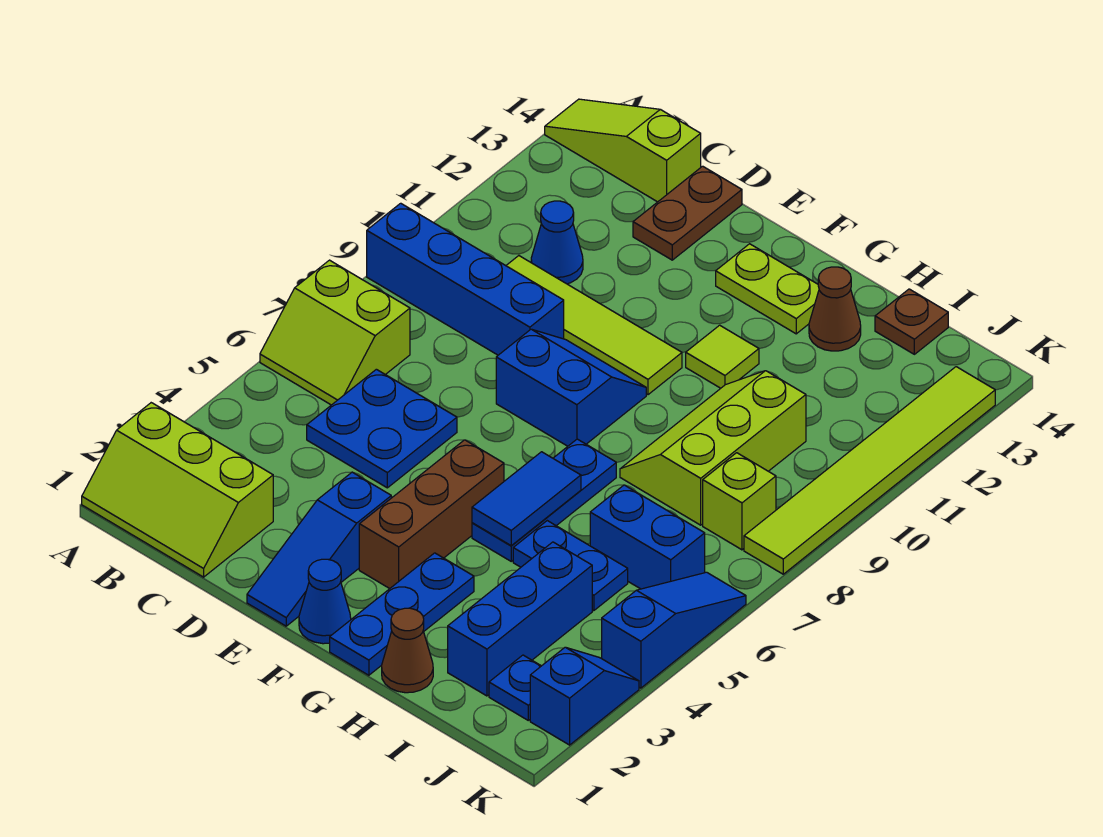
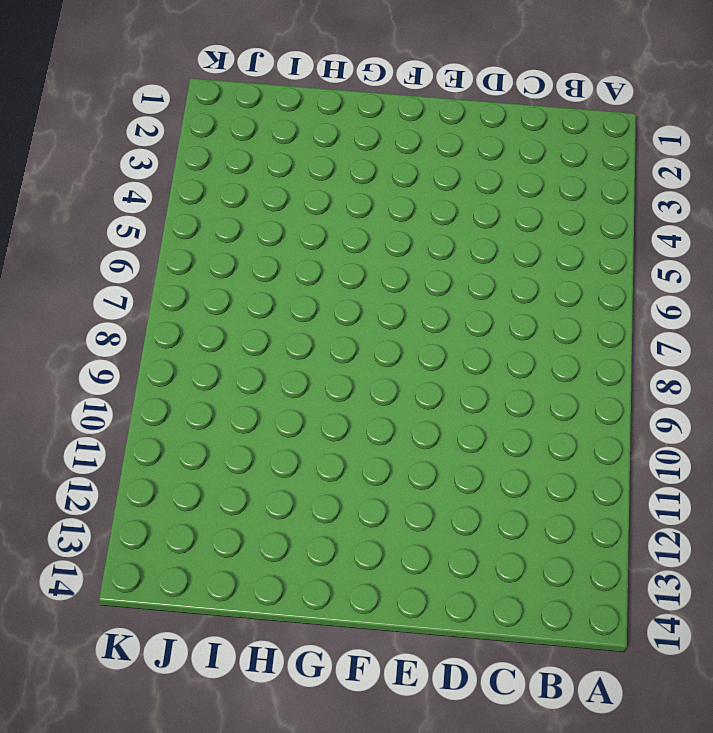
none -> lime 2x3 slope [82,403,273,577]
none -> lime 2x2 slope [260,260,410,405]
none -> blue 1x4 brick [367,203,564,355]

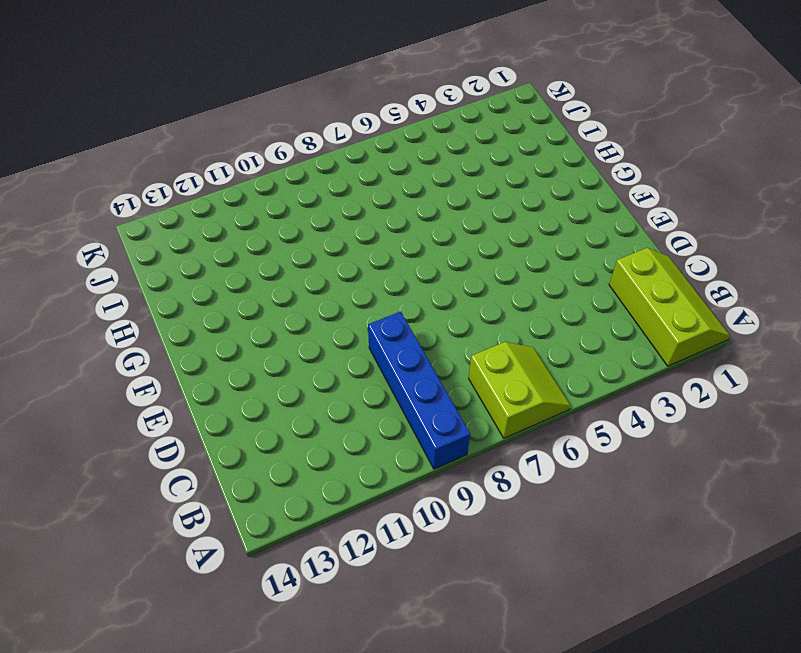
none -> lime 1x3 slope [545,99,701,202]
none -> blue 2x2 plate [307,369,457,488]
none -> lime 1x4 tile [506,256,682,395]

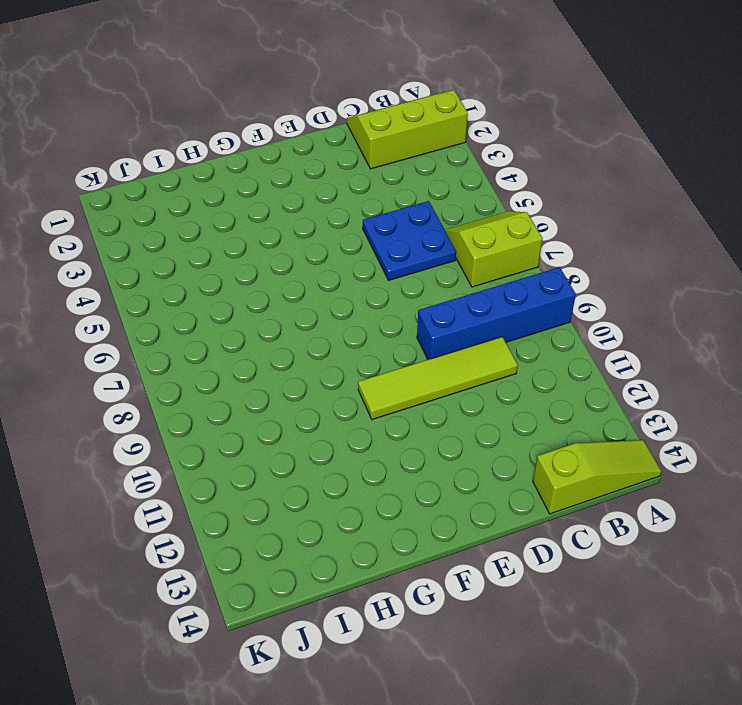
none -> blue 1x1 cone [531,201,583,284]
none -> brown 1x2 plate [633,166,742,260]
none -> blue 1x3 slope [247,472,391,626]

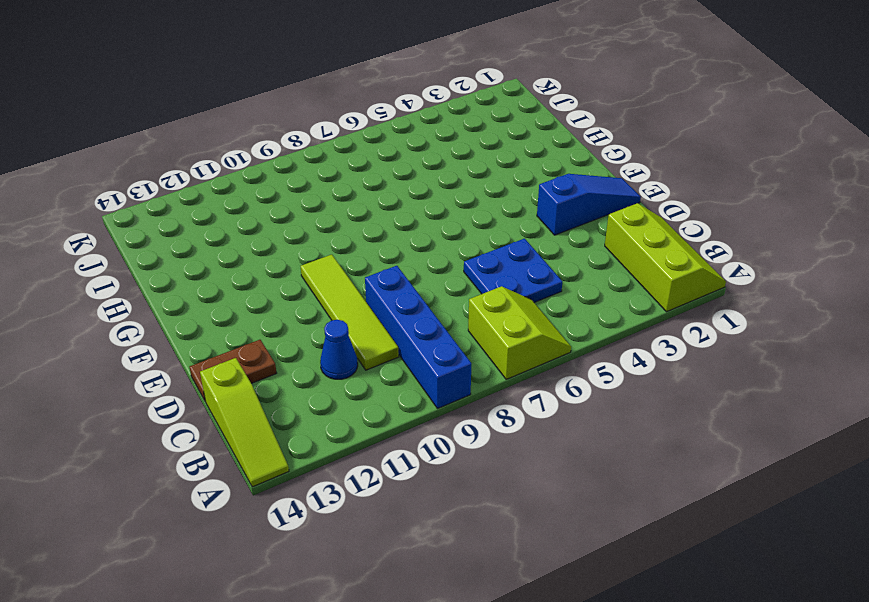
none -> blue 2x2 slope [496,329,646,446]
none -> blue 1x1 cone [299,559,351,644]
none -> brown 1x3 brick [359,440,504,589]

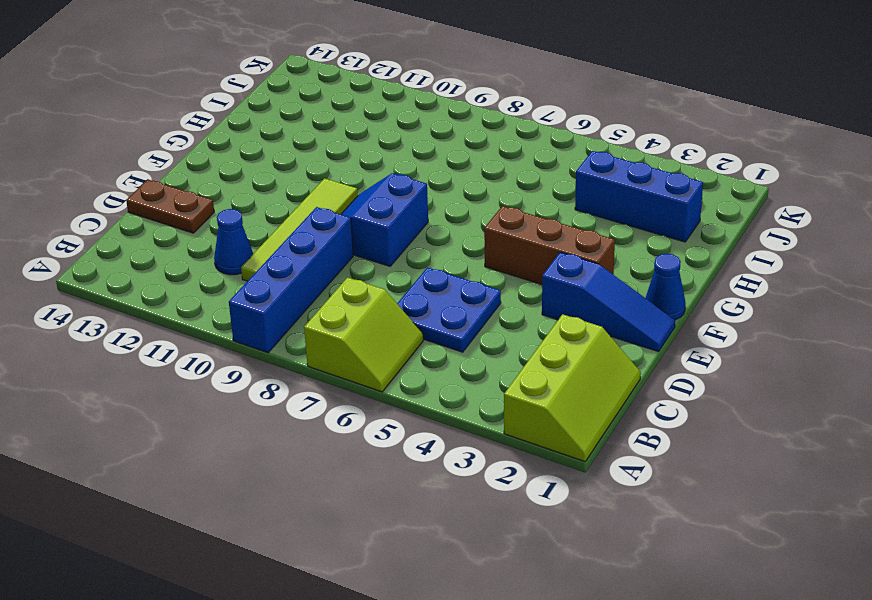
none -> lime 1x3 slope [545,99,701,202]
none -> lime 1x2 plate [716,244,819,334]
none -> blue 1x3 plate [330,553,474,675]

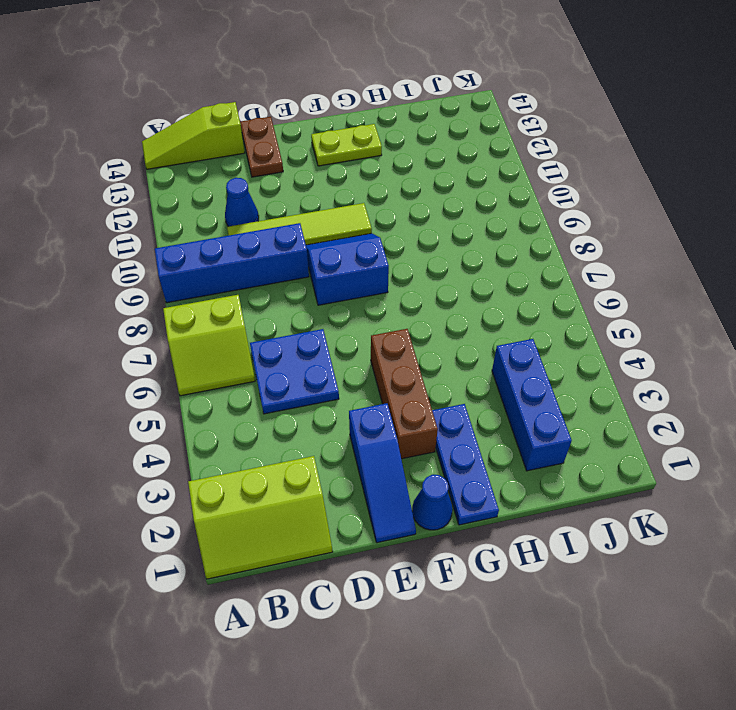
none -> blue 1x3 plate [472,439,616,561]
none -> lime 1x1 tile [686,325,759,388]
none -> brown 1x1 cone [382,608,433,693]

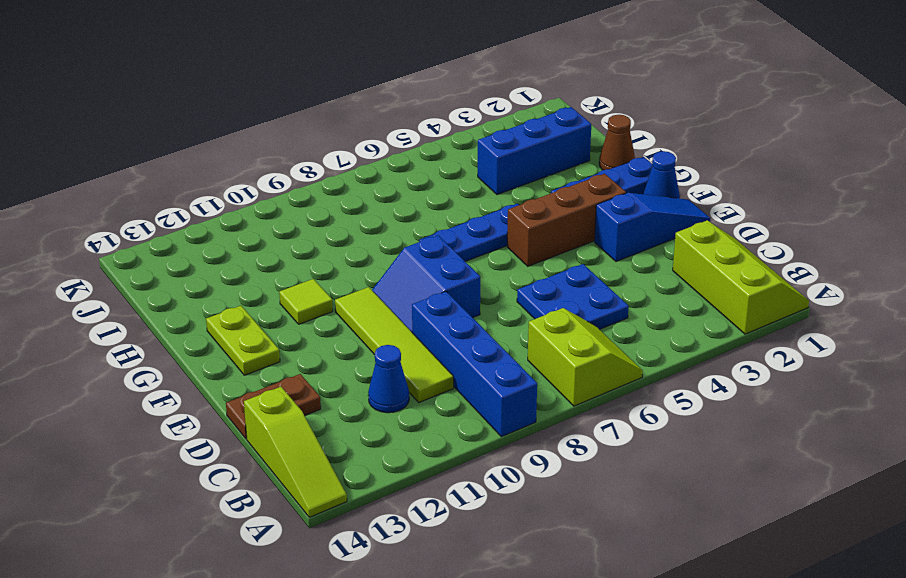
none -> blue 1x2 plate [513,521,628,611]
none -> lime 2x3 slope [620,371,806,525]
none -> brown 1x1 cone [809,267,861,351]

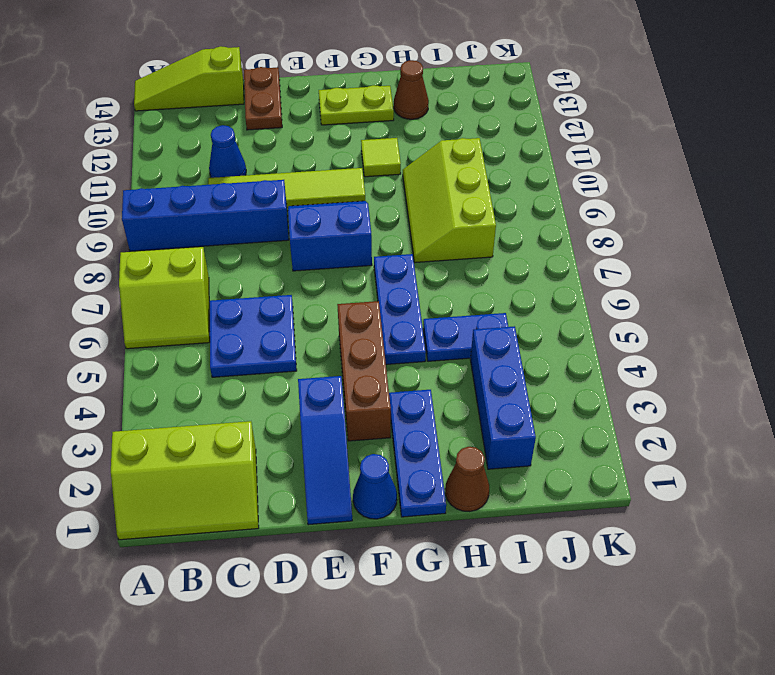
none -> blue 1x2 brick [590,485,705,589]
none -> brown 1x1 plate [875,289,948,354]
none -> blue 1x1 plate [489,655,541,720]

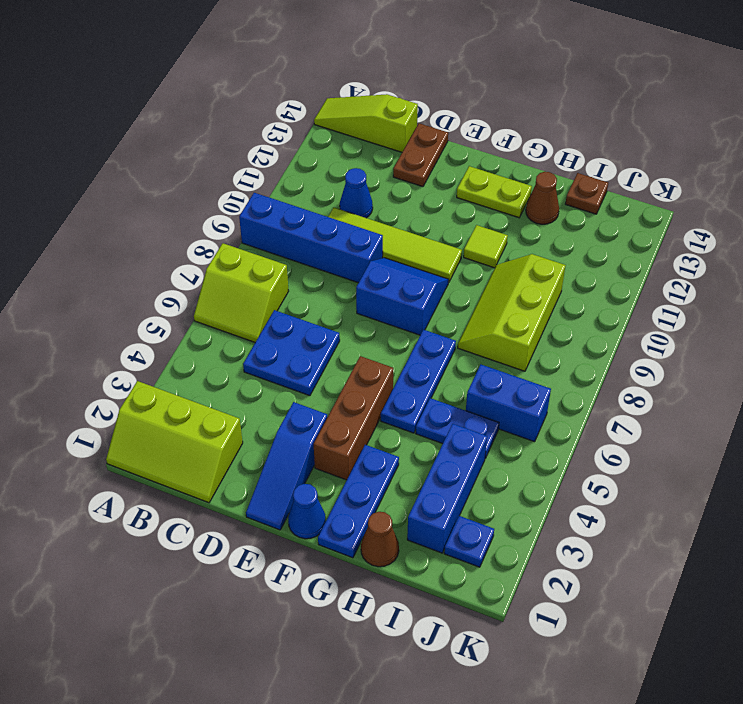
none -> lime 1x1 brick [703,453,776,550]
none -> blue 1x2 slope [530,647,639,745]
none -> blue 1x3 slope [602,572,746,688]

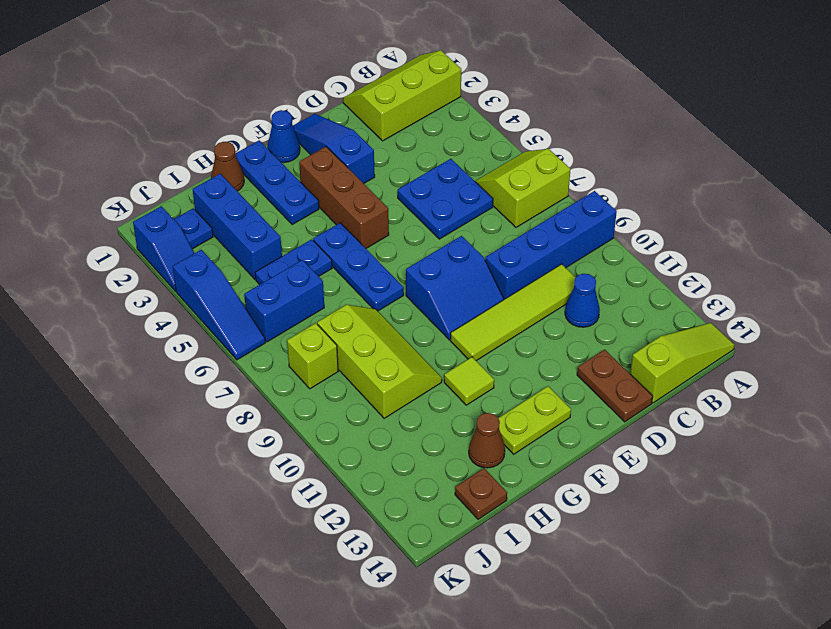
none -> lime 1x6 tile [744,367,995,574]
none -> blue 1x2 tile [472,452,581,545]

